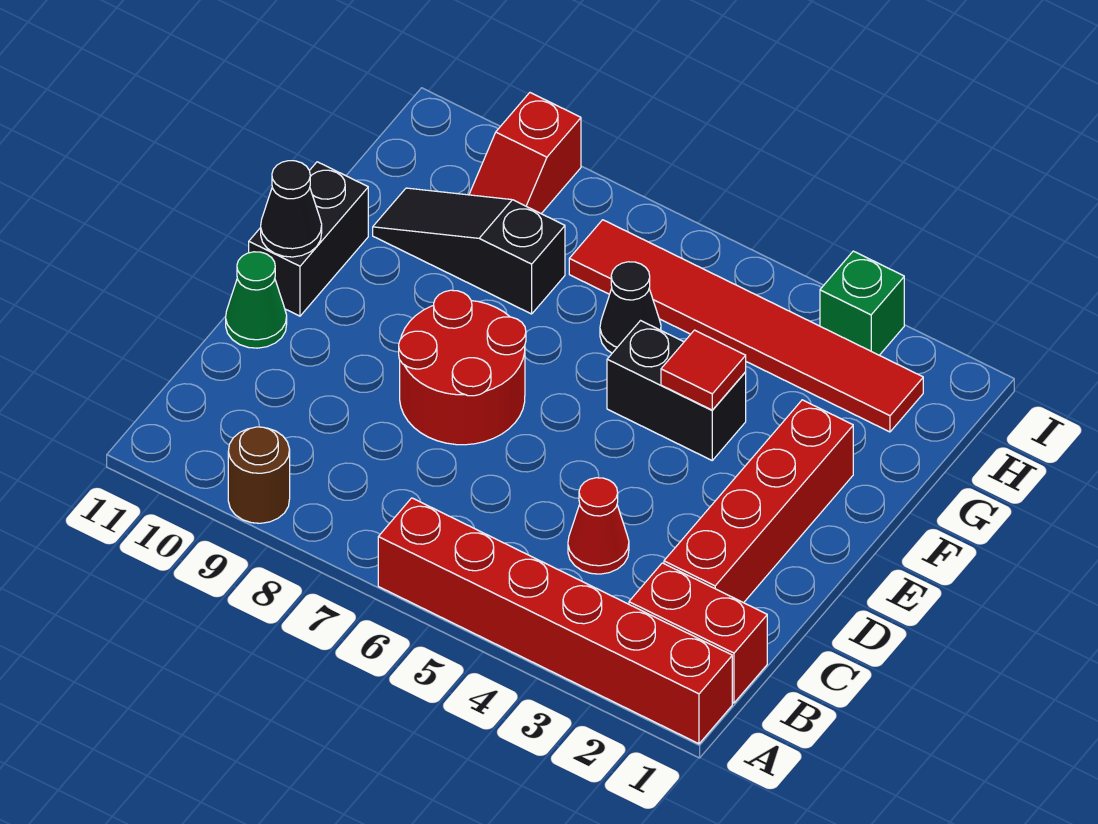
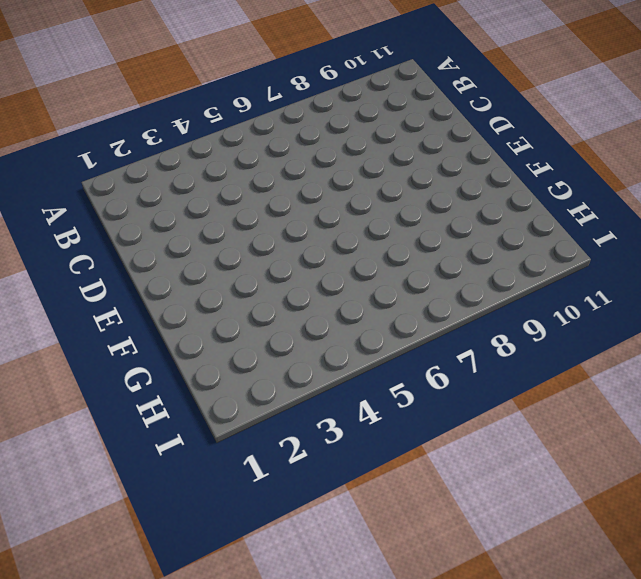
none -> red 1x6 brick [378,498,732,744]
none -> brown 1x1 round brick [228,427,290,523]
none -> red 1x2 brick [629,563,767,703]

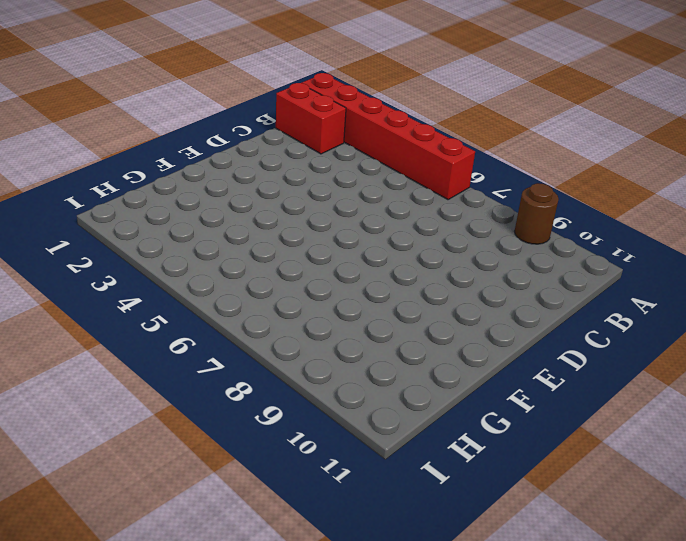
none -> red 1x4 brick [664,400,853,603]
none -> red 1x1 cone [568,478,629,574]
none -> red 2x2 round brick [399,290,526,445]

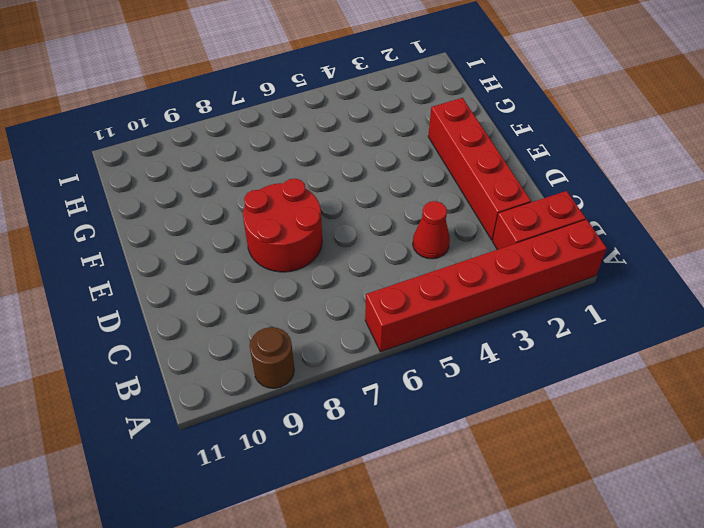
none -> green 1x1 cone [226,252,287,348]
none -> black 1x2 brick [249,162,368,316]
none -> black 1x2 brick [607,321,746,460]

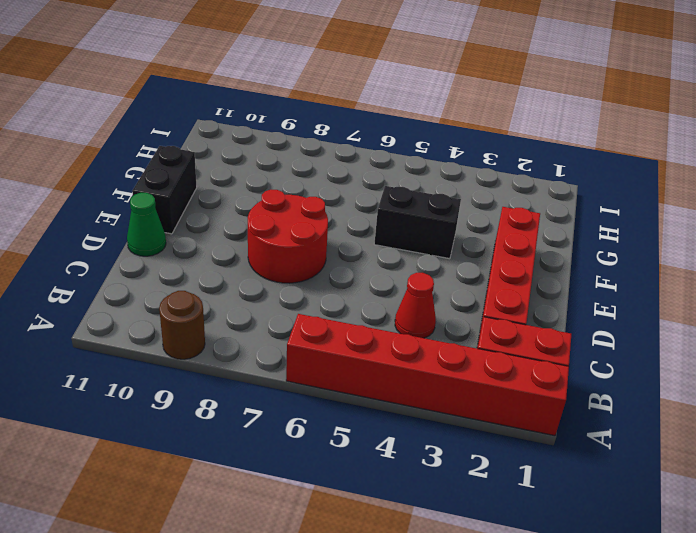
none -> black 1x1 cone [600,262,661,353]
none -> black 1x3 slope [373,188,565,314]
none -> red 1x6 tile [569,220,923,432]

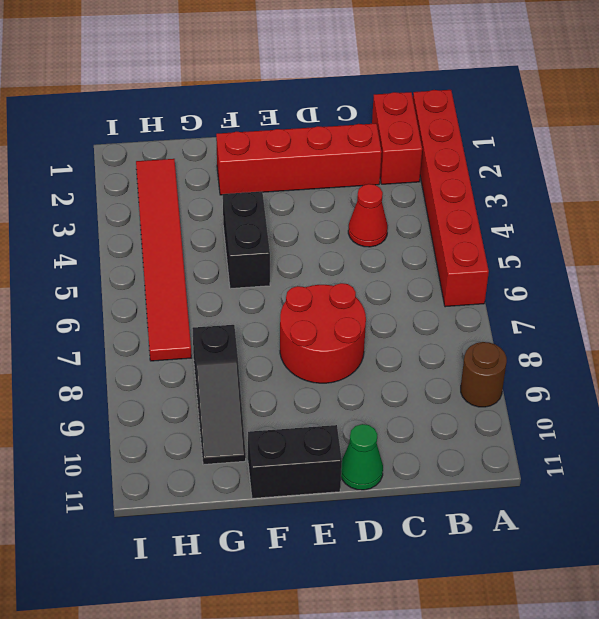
none -> black 1x1 cone [600,262,661,353]
none -> red 1x2 slope [469,93,581,214]
none -> green 1x1 brick [820,251,904,355]

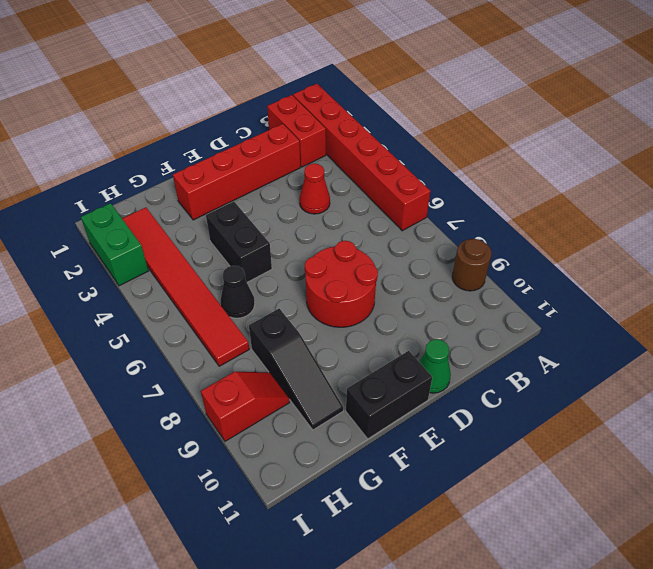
green 1x2 brick [81,203,148,286] -> green 1x1 brick [820,251,904,355]
none -> black 1x1 cone [261,161,322,257]
none -> red 1x1 tile [661,330,746,410]

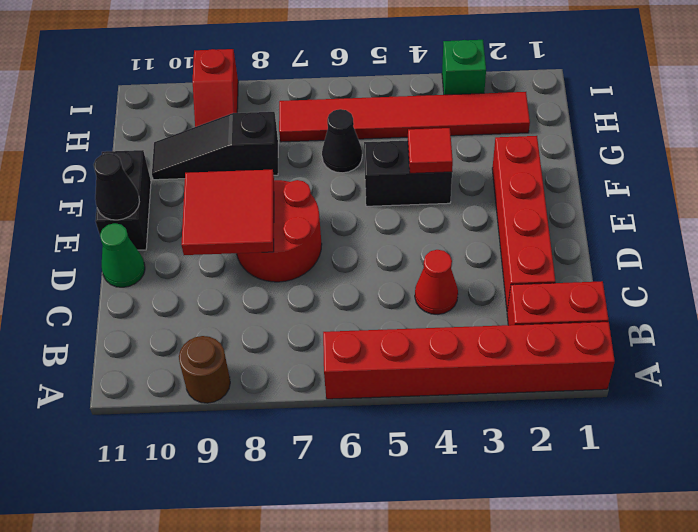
red 2x2 tile [181,169,274,255] -> none

